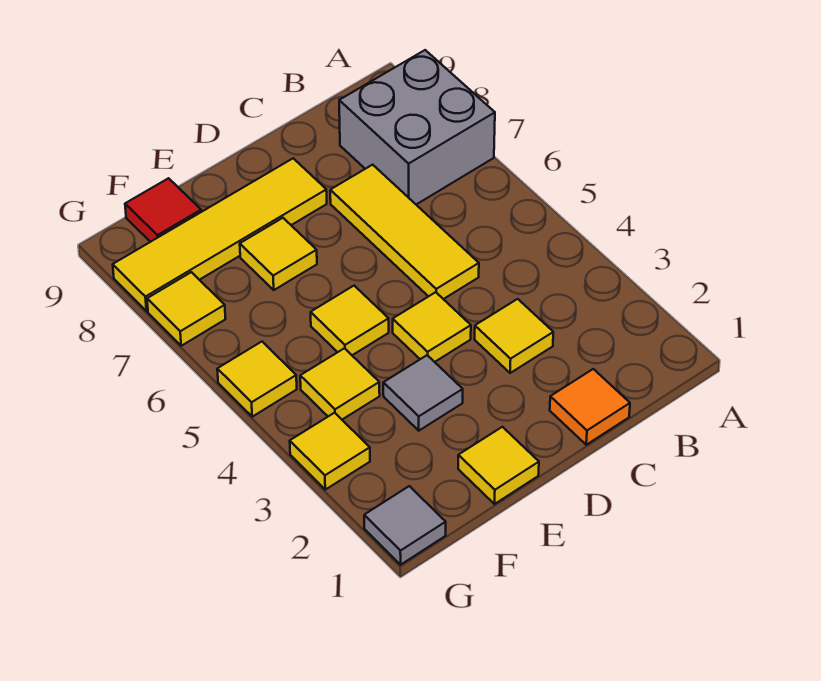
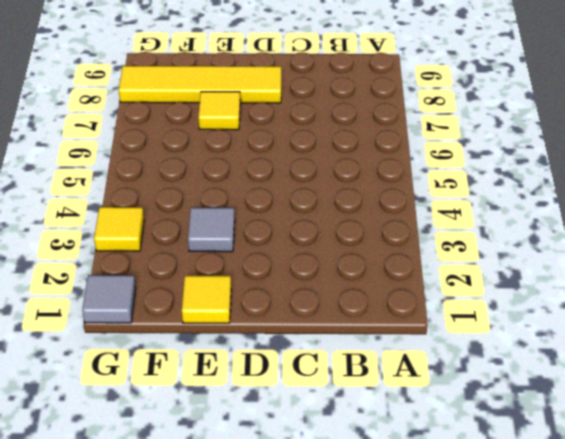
none -> grey 2x2 brick [339,50,495,204]
none -> orange 1x1 tile [550,369,630,445]
none -> yellow 1x1 tile [475,299,553,373]

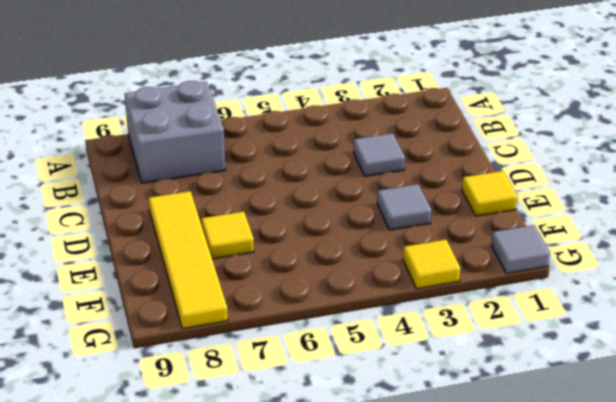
grey 1x1 tile [354,133,405,176] -> yellow 1x1 tile [475,299,553,373]
none -> orange 1x1 tile [550,369,630,445]
none -> yellow 1x3 tile [330,165,479,299]
none -> yellow 1x1 tile [393,292,471,362]

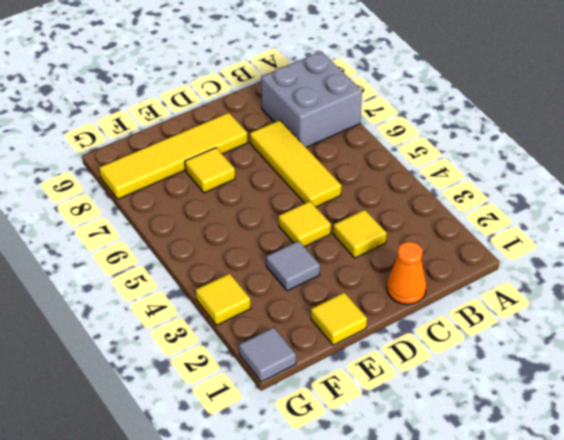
orange 1x1 cone [387,242,426,304] -> orange 1x1 tile [550,369,630,445]
none -> yellow 1x1 tile [311,286,389,355]
none -> yellow 1x1 tile [300,348,380,419]
none -> red 1x1 tile [125,178,201,242]

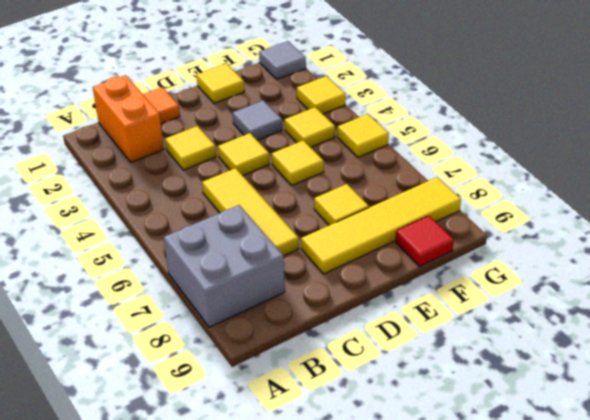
orange 1x2 brick [93,75,164,162] -> none
none -> yellow 1x1 tile [147,272,226,346]

